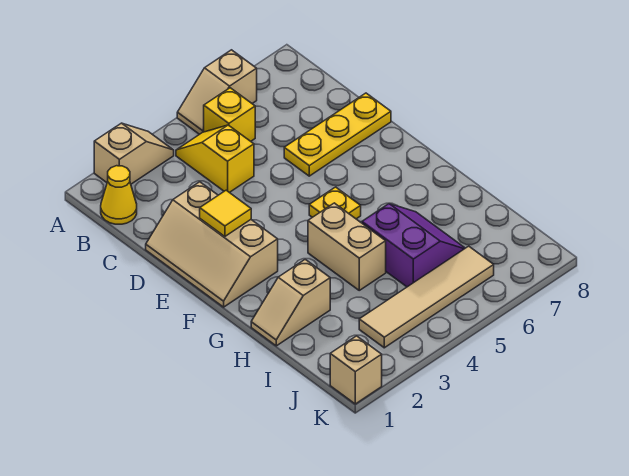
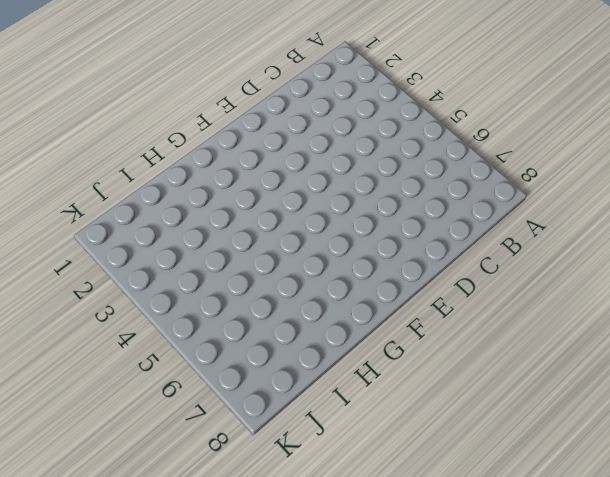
none -> tan 1x2 slope [94,123,174,184]
none -> tan 1x2 slope [177,50,257,134]
none -> yellow 1x1 cone [101,166,137,224]

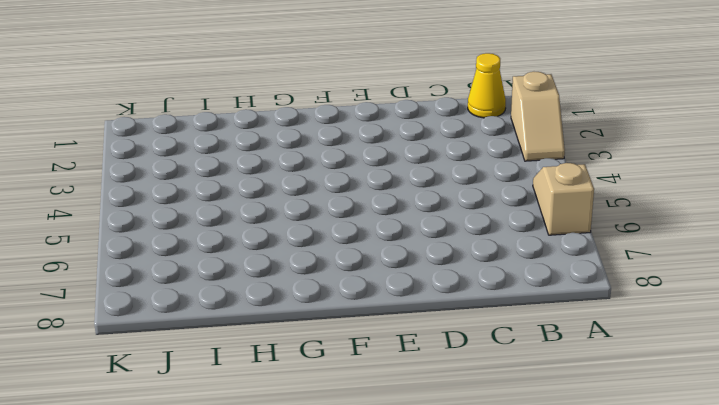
none -> yellow 1x2 slope [176,125,254,193]
none -> yellow 1x1 brick [204,88,255,141]
none -> tan 2x3 slope [146,182,278,307]

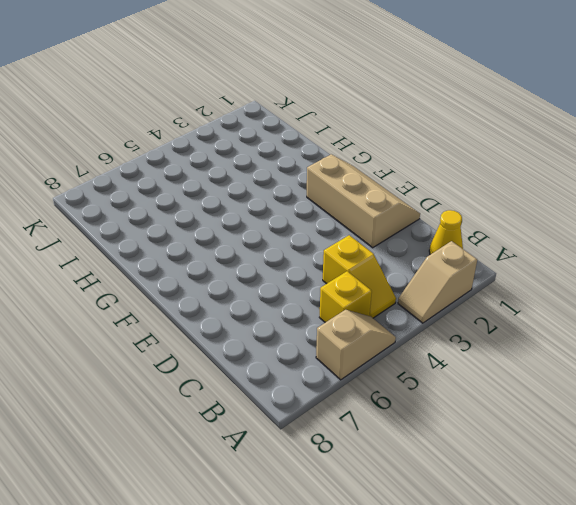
none -> yellow 1x3 plate [284,93,391,176]
none -> yellow 1x1 plate [309,187,361,219]
none -> tan 1x2 brick [308,203,386,290]

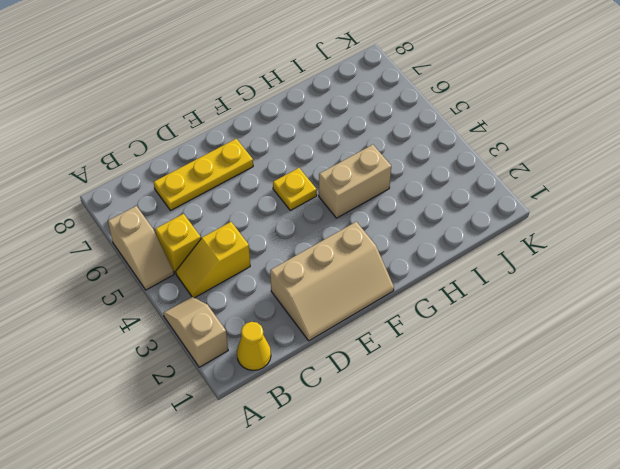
yellow 1x3 plate [154,139,253,211] -> yellow 1x3 plate turned to [284,93,391,176]
none -> tan 1x2 slope [251,259,330,346]
none -> purple 2x2 slope [362,204,465,287]
none -> tan 1x4 tile [359,246,494,348]

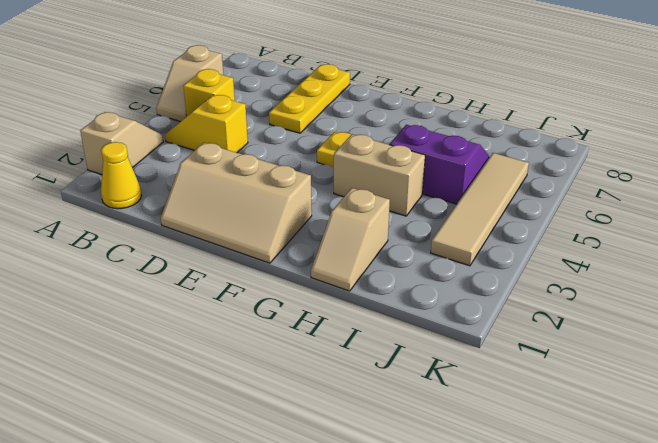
none -> tan 1x1 brick [330,336,382,404]
none -> yellow 1x1 tile [200,190,251,236]

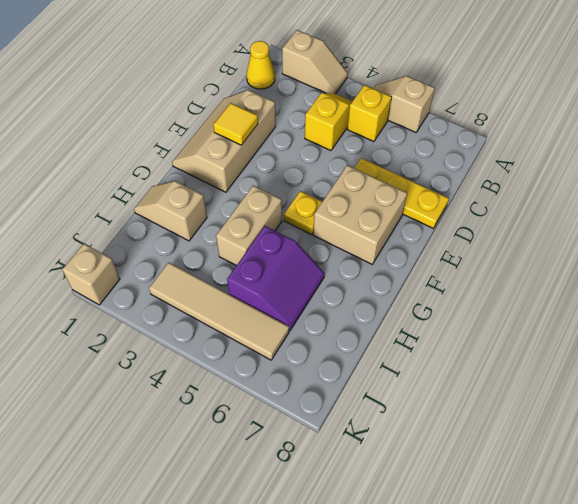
tan 2x2 brick [313,165,407,264] -> none

